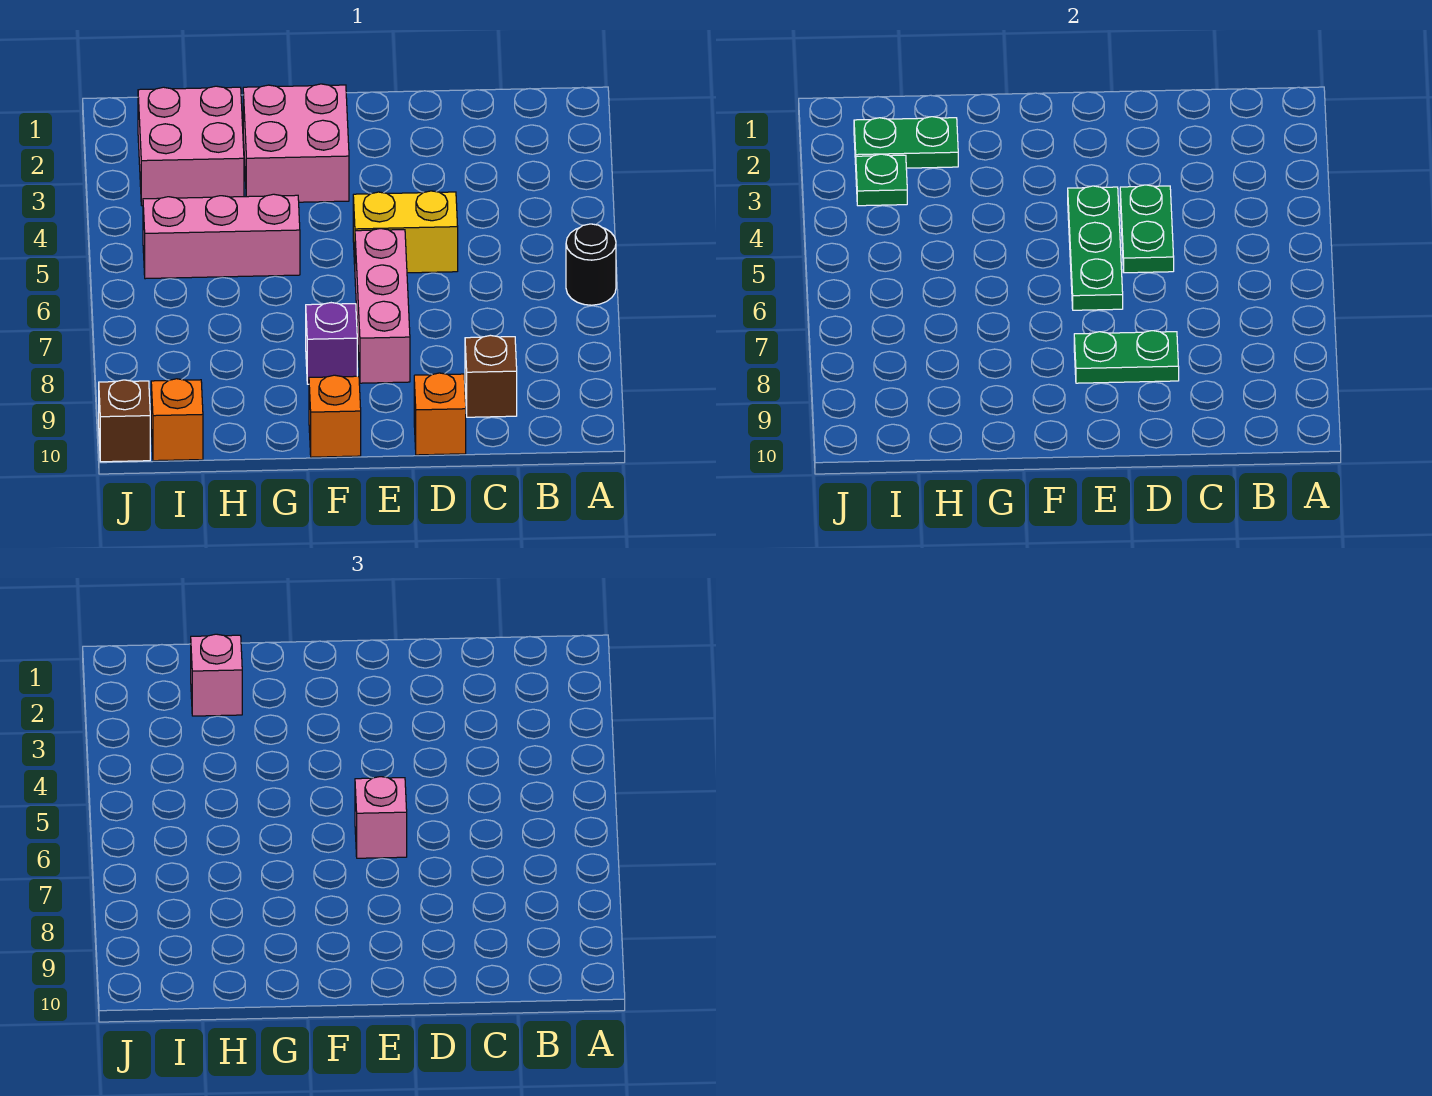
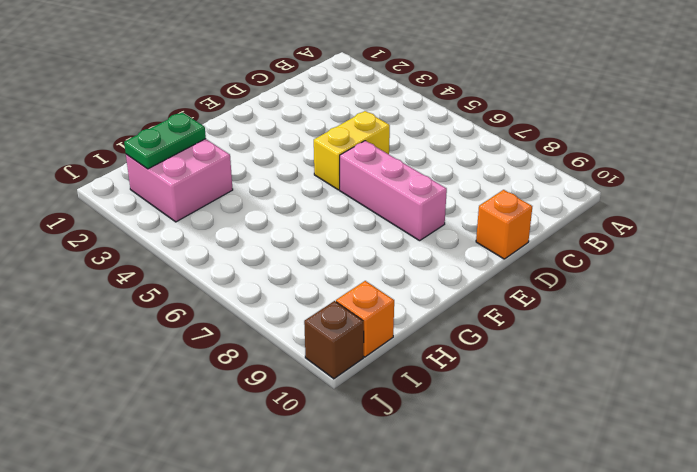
none -> black 1x1 round brick [566,224,616,305]
none -> brown 1x1 brick [465,335,517,417]
none -> pink 2x2 brick [243,84,349,202]

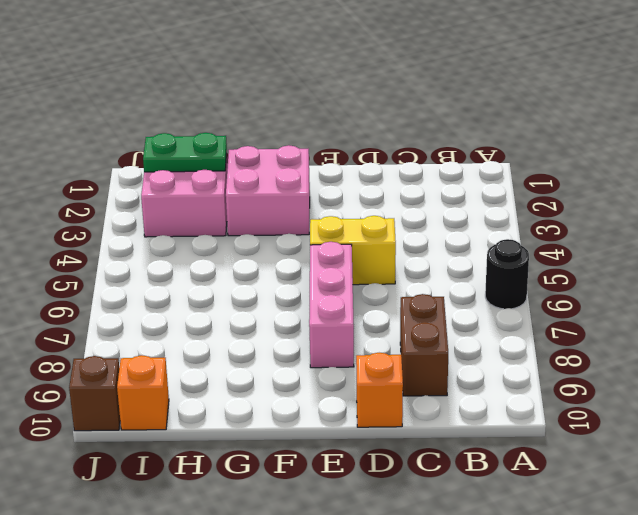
brown 1x2 brick [400,294,448,396] -> brown 1x1 brick [465,335,517,417]
none -> purple 1x1 brick [306,303,357,384]
none -> orange 1x1 brick [309,375,361,457]
none -> pink 1x3 brick [143,194,300,279]

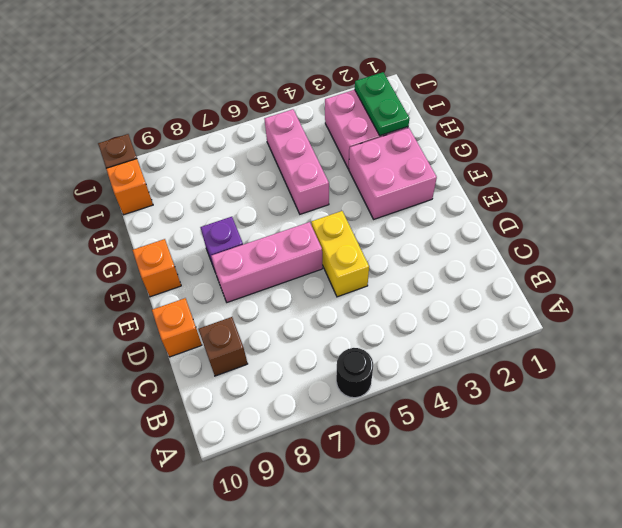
none -> green 1x2 plate [1120,185,1174,273]
none -> green 1x2 plate [1074,331,1179,383]
none -> green 1x3 plate [1068,186,1123,310]

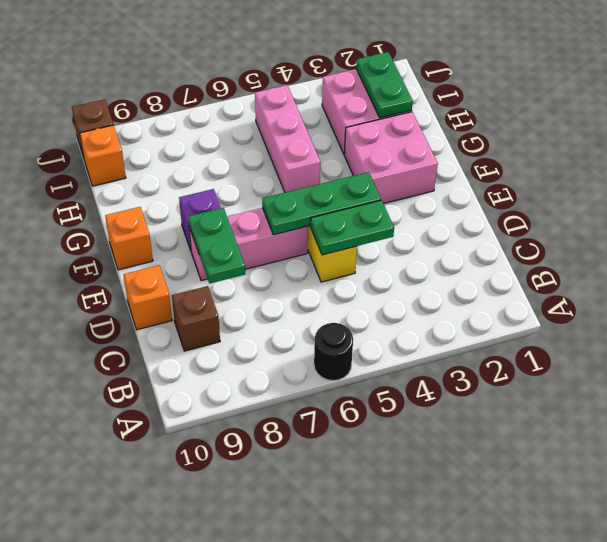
none -> green 1x1 plate [856,154,907,206]
none -> pink 1x1 brick [355,777,407,858]
none -> pink 1x1 brick [191,634,242,716]

